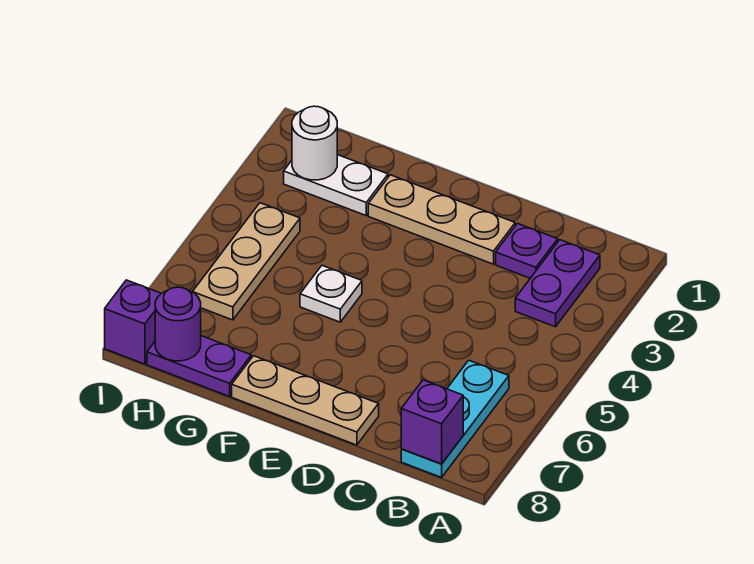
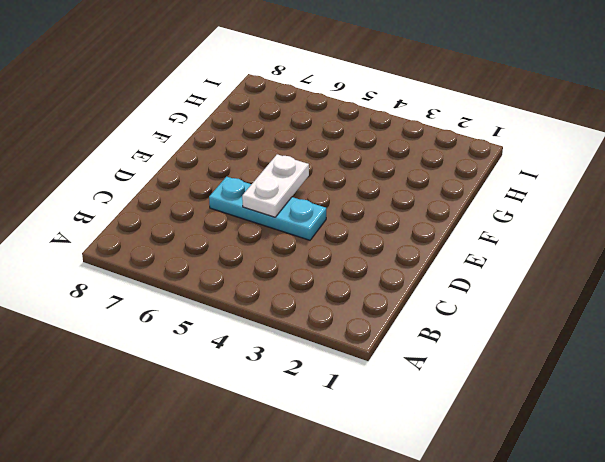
cyan 1x3 plate [209,177,326,240] -> cyan 1x3 plate moved to [401,360,509,478]
white 1x2 plate [242,154,309,217] -> white 1x2 plate moved to [284,155,388,215]
none -> purple 1x2 plate [515,240,600,327]
none -> purple 1x1 plate [496,224,558,278]
none -> tan 1x3 plate [368,175,515,264]

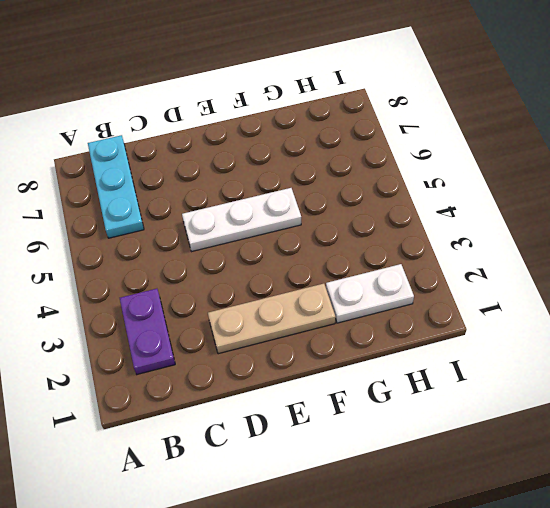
white 1x3 plate [182,188,301,251] -> white 1x1 plate [300,265,362,322]
none -> purple 1x1 plate [496,224,558,278]
none -> tan 1x3 plate [232,356,379,445]
none -> purple 1x2 plate [147,336,251,396]

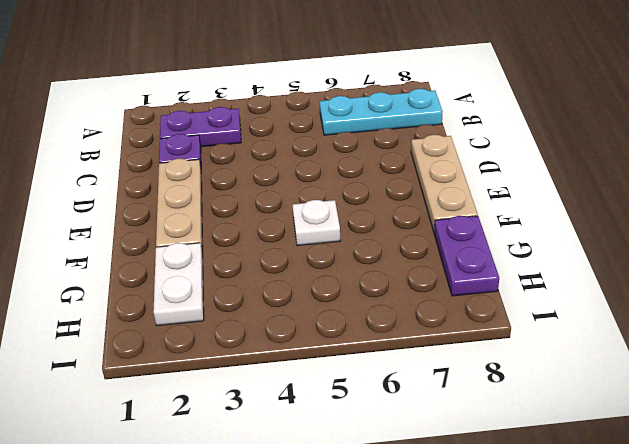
none -> tan 1x3 plate [193,203,300,320]
none -> purple 1x1 brick [105,280,161,364]
none -> purple 1x1 brick [401,380,463,464]

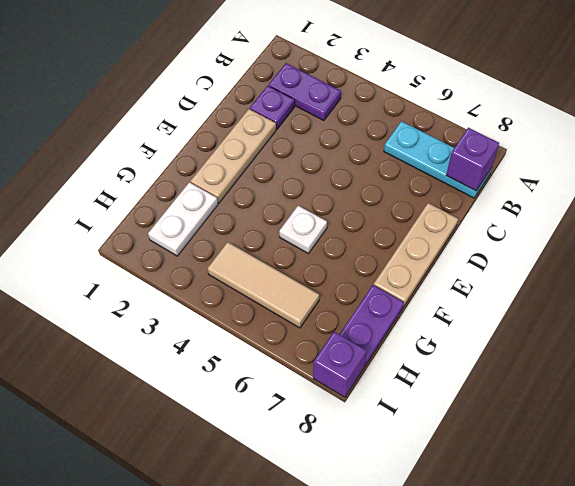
tan 1x3 tile [208,242,319,328] -> tan 1x3 plate [193,203,300,320]
none -> white 1x1 round brick [292,106,337,180]
none -> purple 1x1 round brick [155,287,201,361]

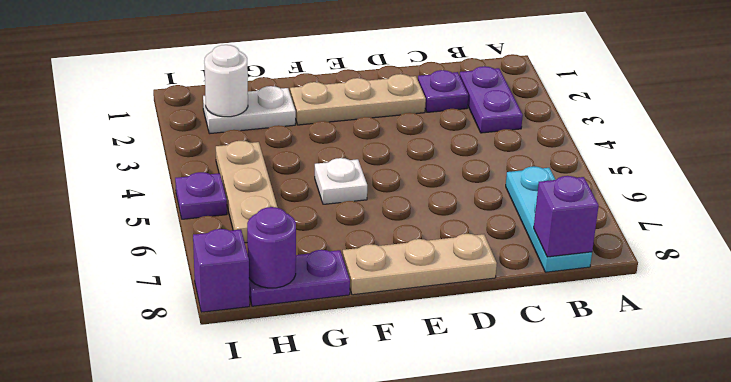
purple 1x1 plate [175,172,227,219] -> none

